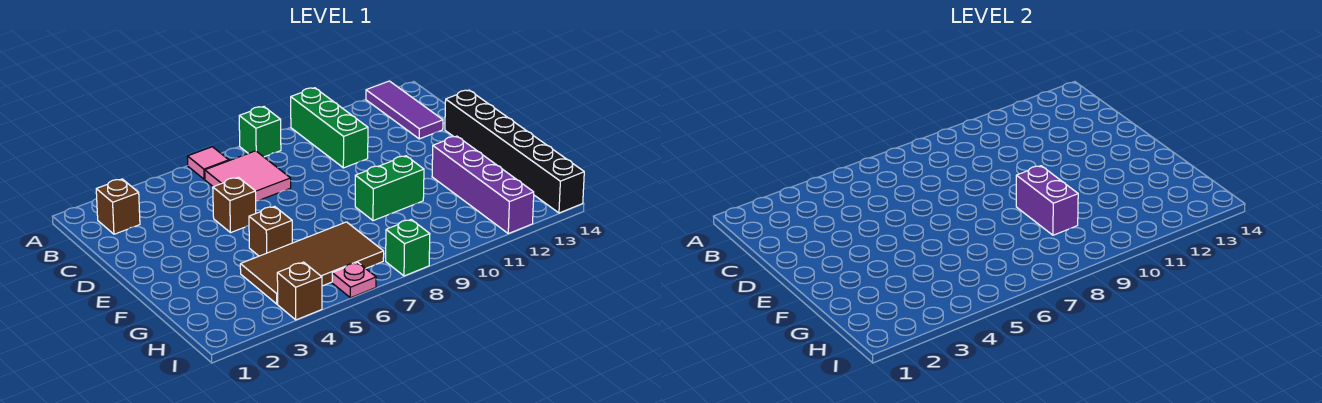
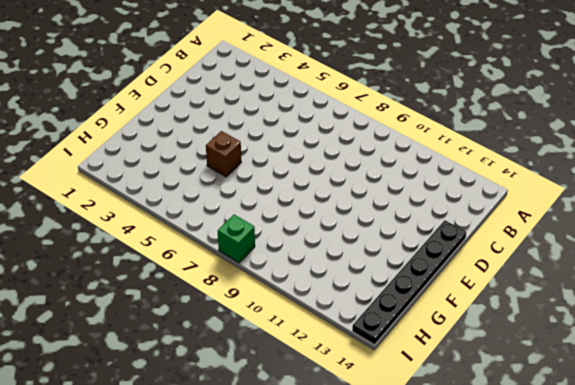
black 1x6 plate [352,220,467,345] -> black 1x6 brick [445,90,584,213]
none -> pink 1x1 tile [187,147,229,179]
none -> green 1x1 brick [239,107,281,157]
none -> green 1x3 brick [291,88,368,168]

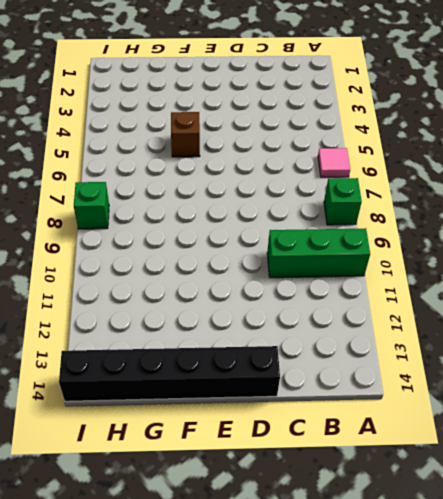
none -> purple 1x3 tile [366,81,443,139]
none -> brown 1x1 brick [96,179,140,234]
none -> pink 2x2 tile [205,151,291,201]

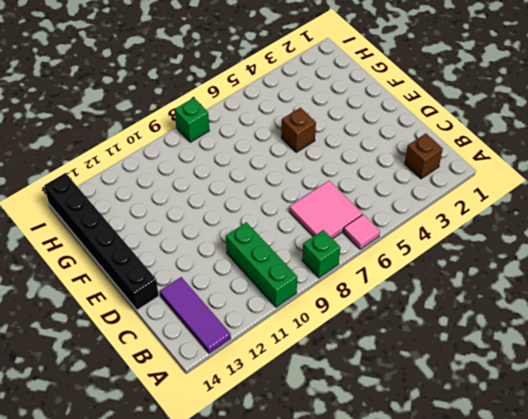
none -> brown 1x1 brick [213,177,256,233]
none -> green 1x2 brick [355,156,424,221]
none -> purple 1x4 brick [432,136,534,234]

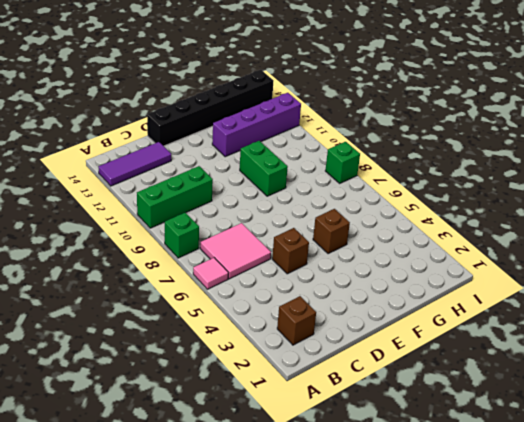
none -> brown 2x4 tile [240,222,384,304]
none -> brown 1x1 brick [277,262,322,320]
none -> pink 1x1 plate [332,262,376,298]

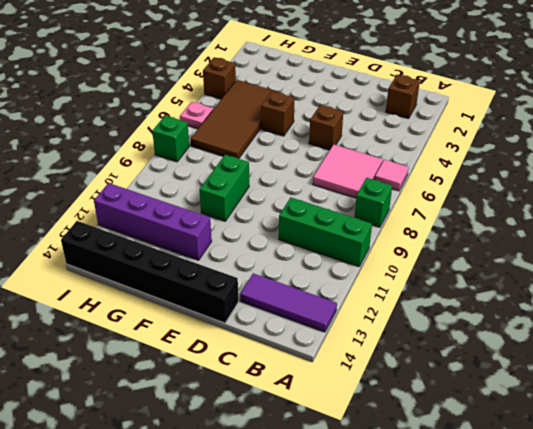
none -> purple 1x2 brick [1016,166,1078,235]

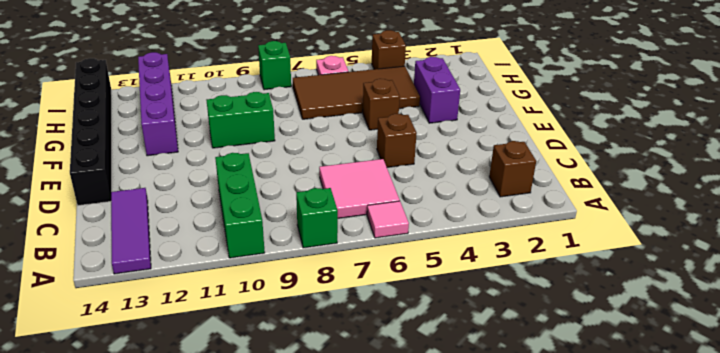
purple 1x2 brick [414,57,460,123] -> purple 1x2 brick moved to [1016,166,1078,235]

